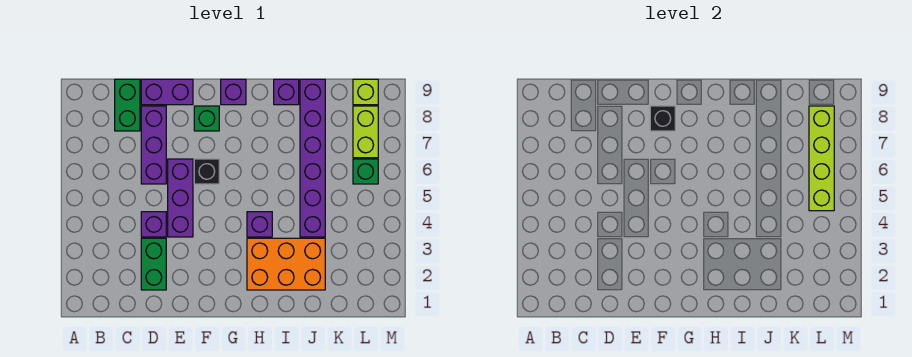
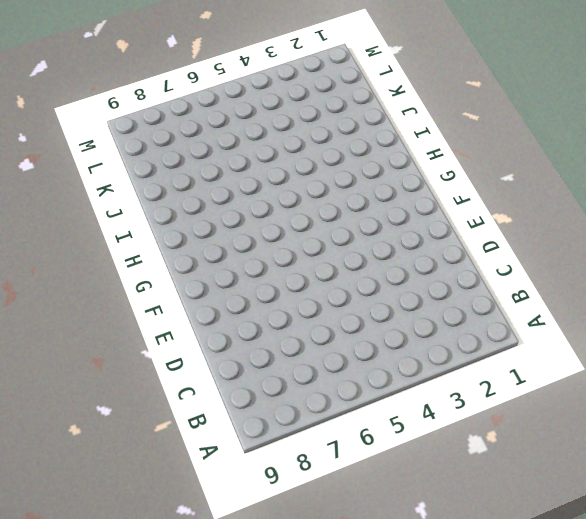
none -> green 1x2 brick [115,79,140,131]
none -> green 1x2 brick [141,238,166,290]
none -> purple 1x1 brick [141,212,166,237]

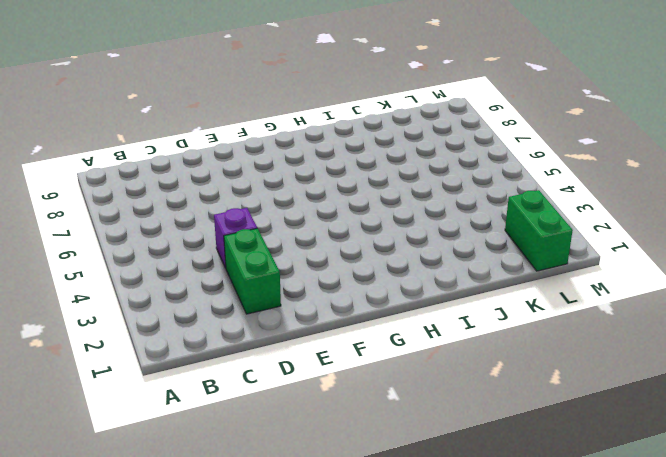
green 1x2 brick [505,190,573,271] -> green 1x2 brick moved to [115,79,140,131]
none -> purple 1x3 brick [141,106,166,184]
none -> purple 1x2 brick [141,79,193,105]
none -> purple 1x3 brick [168,159,193,237]

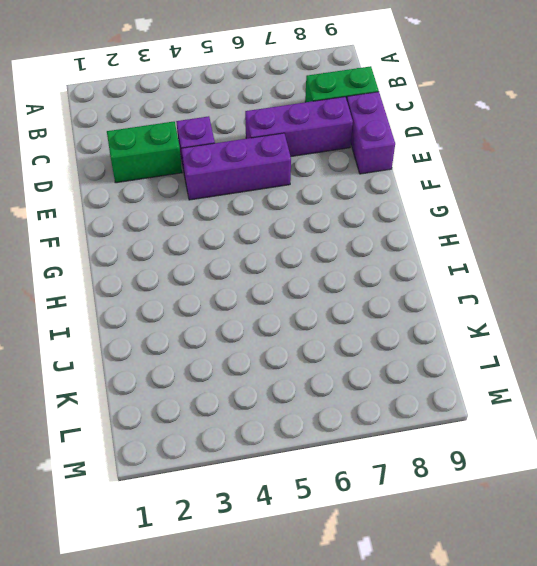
none -> black 1x1 brick [194,159,219,184]
none -> green 1x1 brick [194,106,219,131]
none -> purple 1x1 brick [221,79,246,105]

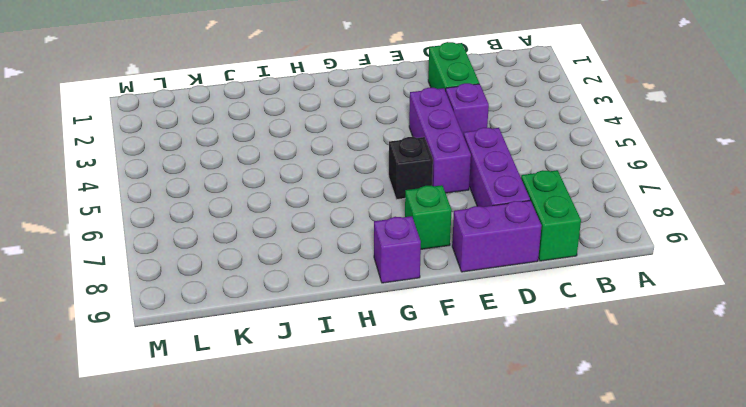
none -> orange 2x3 brick [247,238,325,290]
none -> purple 1x1 brick [247,212,272,237]
none -> purple 1x1 brick [274,79,299,105]

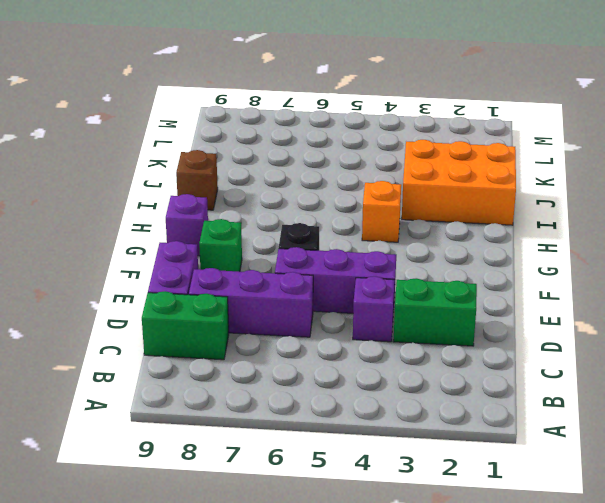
orange 1x1 brick [362,181,401,242] -> purple 1x1 brick [247,212,272,237]
orange 2x3 brick [402,140,516,225] -> orange 2x3 brick turned to [247,238,325,290]
brown 1x1 brick [176,150,218,210] -> purple 1x1 brick [274,79,299,105]
none -> purple 1x6 brick [300,79,325,237]
none -> green 1x1 brick [353,159,378,184]
none -> lime 1x2 brick [353,106,378,158]

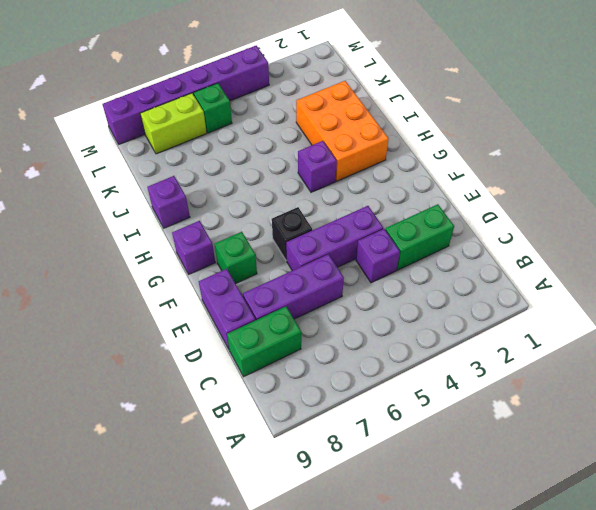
purple 1x6 brick [102,46,269,144] -> purple 1x6 brick moved to [300,79,325,237]
none -> lime 1x1 brick [353,79,378,105]
none -> black 1x1 brick [650,106,675,131]
none -> lime 1x4 brick [809,106,834,211]

